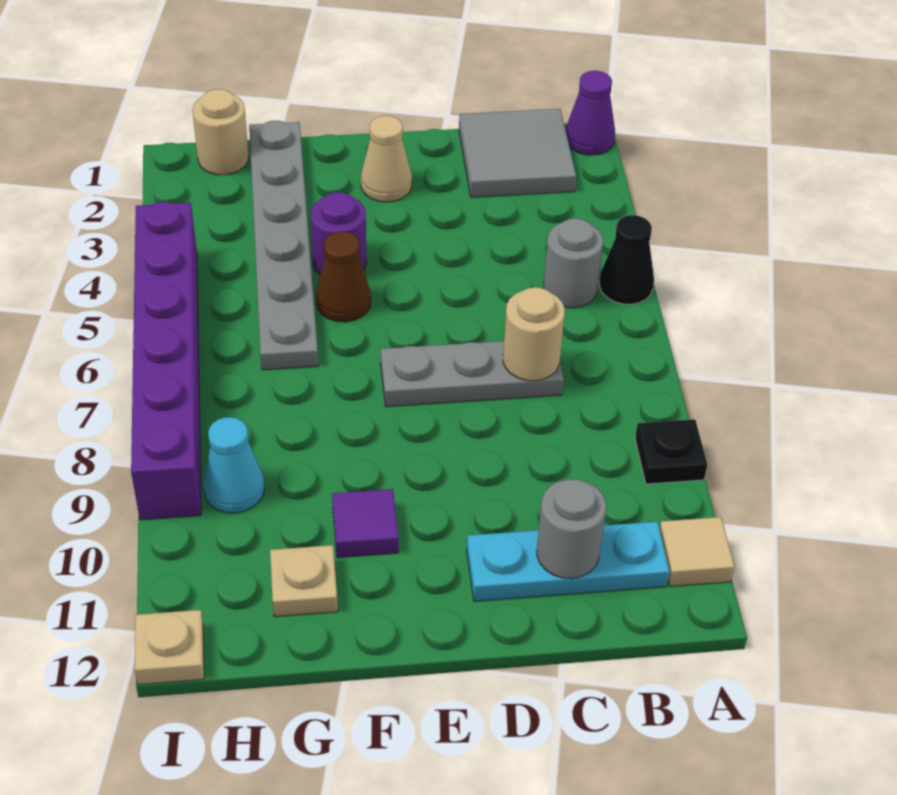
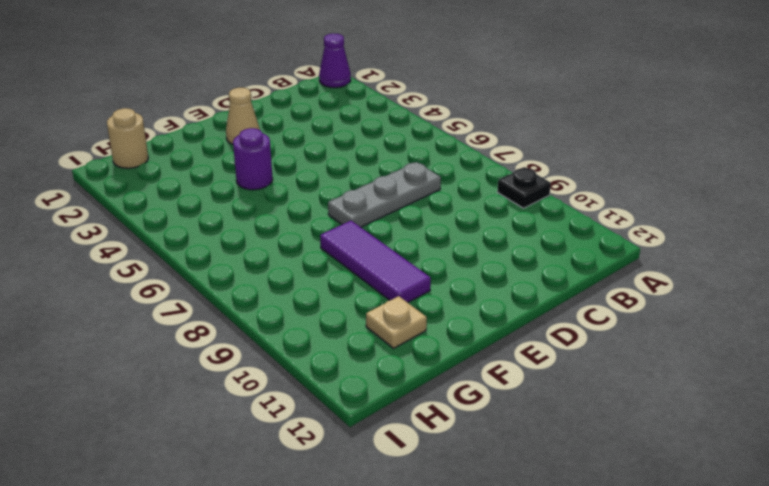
purple 1x3 tile [320,221,431,303] -> purple 1x1 tile [332,489,399,558]
none -> black 1x1 cone [599,215,654,304]
none -> tan 1x1 tile [659,517,735,586]
none -> grey 2x2 tile [459,109,576,197]

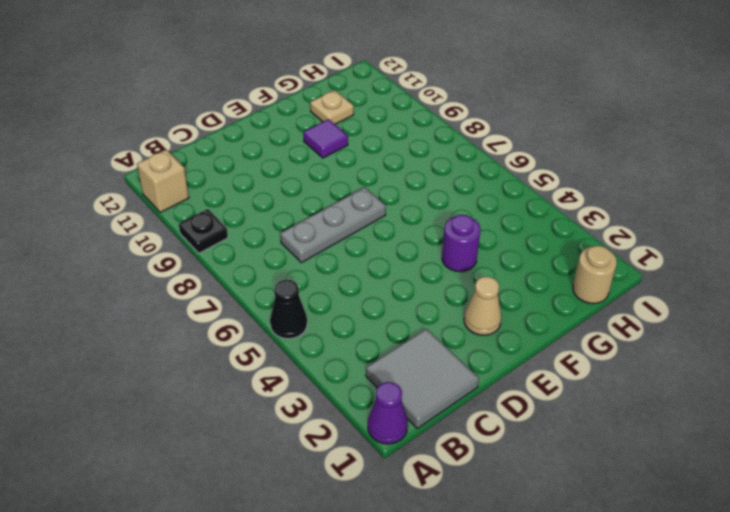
tan 1x1 brick [137,150,189,212] -> tan 1x1 tile [659,517,735,586]
none -> grey 1x1 round brick [544,218,603,308]
none -> cyan 1x3 plate [467,522,669,601]
none -> brown 1x1 cone [316,232,371,322]

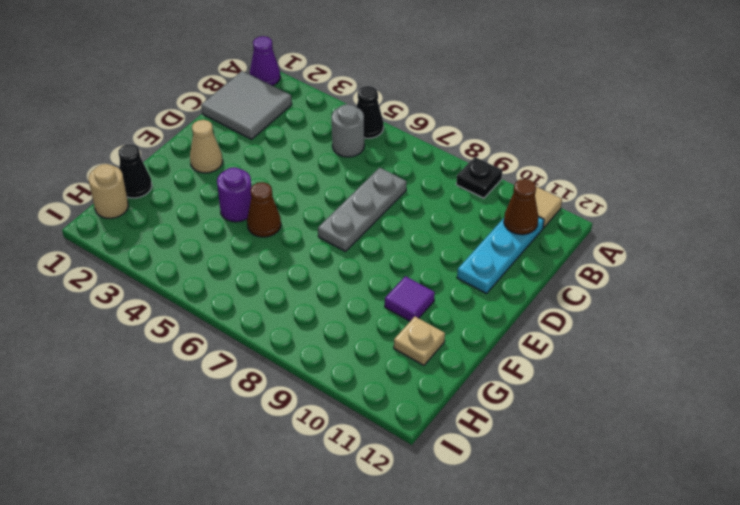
brown 1x1 cone [504,179,538,235] -> none
black 1x1 cone [119,144,152,198] -> grey 1x6 plate [249,121,318,370]
none -> cyan 1x1 cone [203,417,264,513]
none -> purple 1x6 brick [131,202,201,520]
none -> tan 1x1 plate [135,610,204,685]

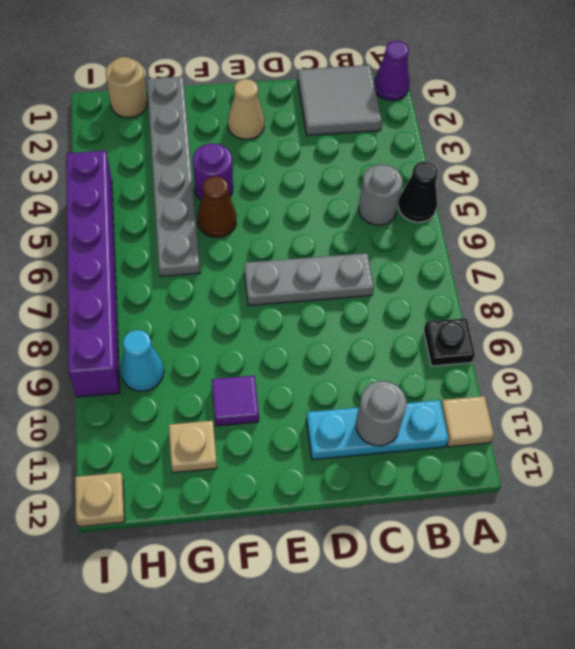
none -> tan 1x1 round brick [503,287,565,381]

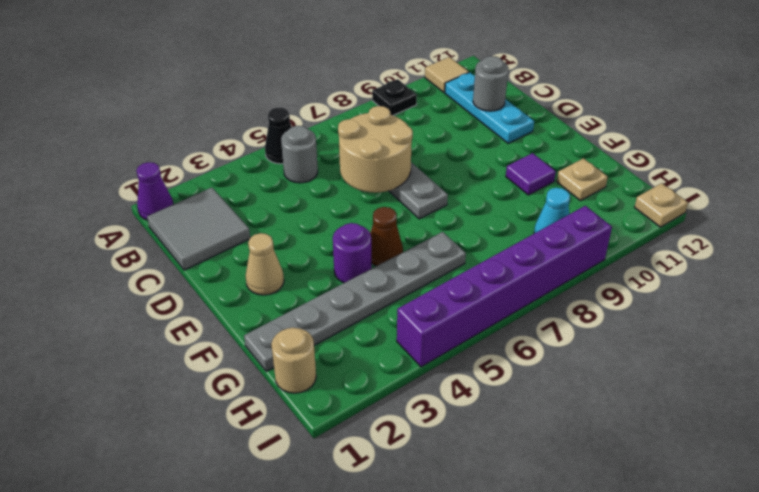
tan 2x2 round brick [338,106,413,193] -> tan 1x1 round brick [503,287,565,381]

